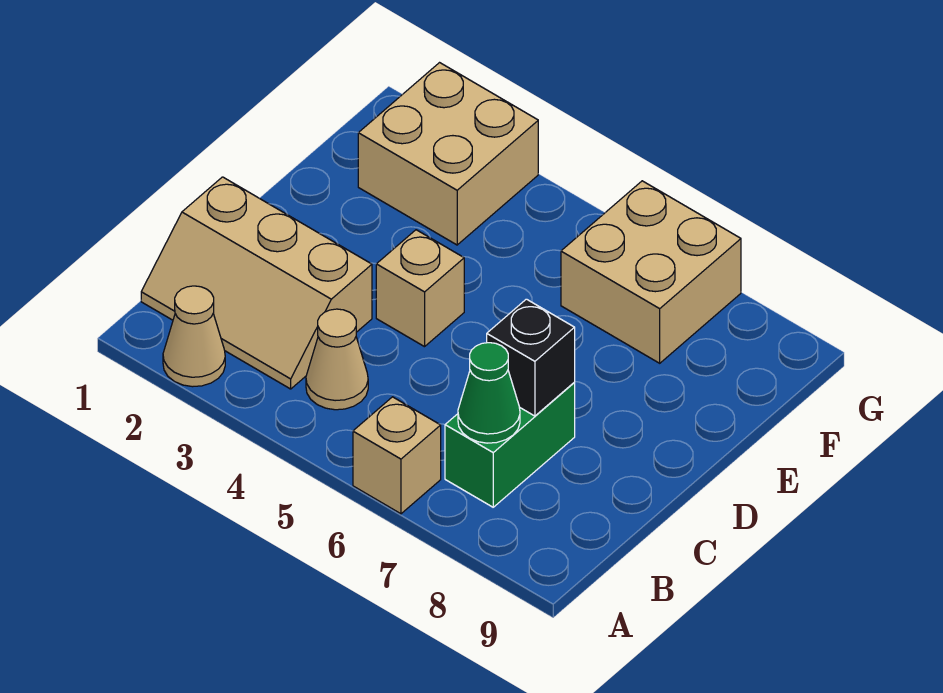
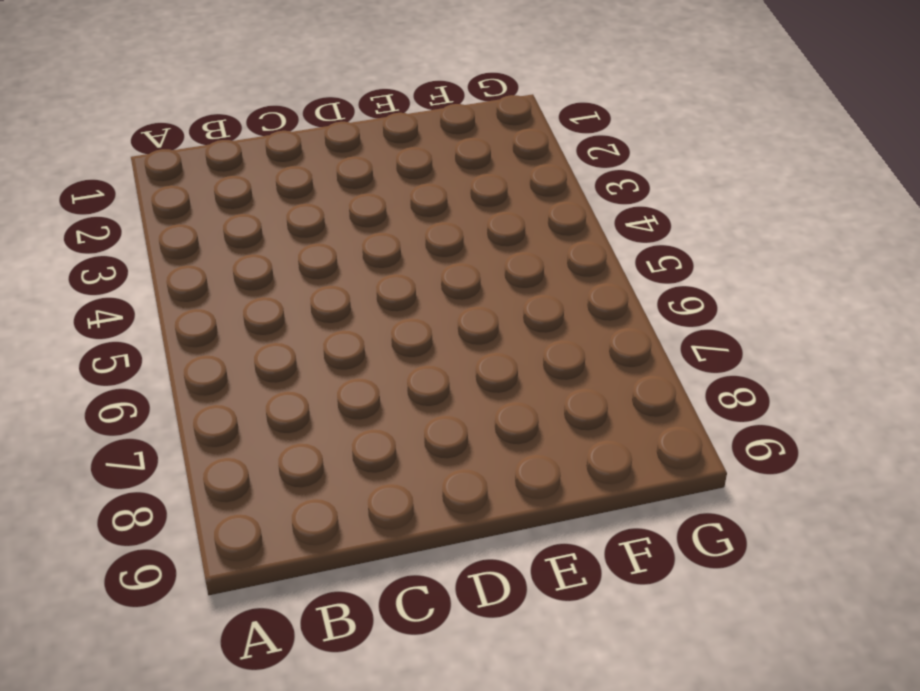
none -> tan 1x1 cone [163,286,225,387]
none -> tan 1x1 brick [353,397,441,514]

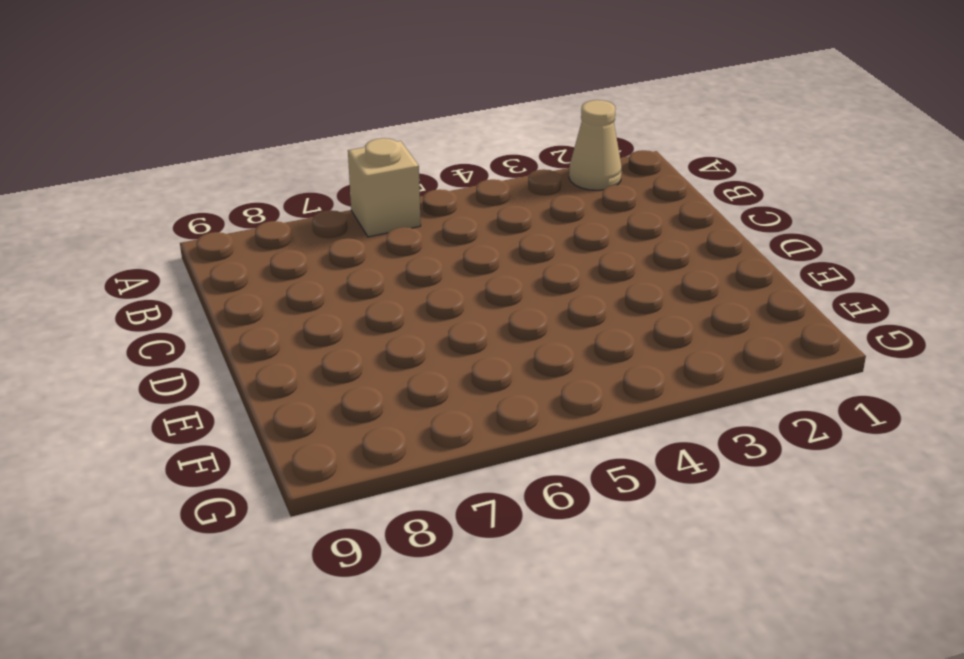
none -> tan 2x3 slope [141,177,372,389]
none -> tan 1x1 cone [306,309,368,410]

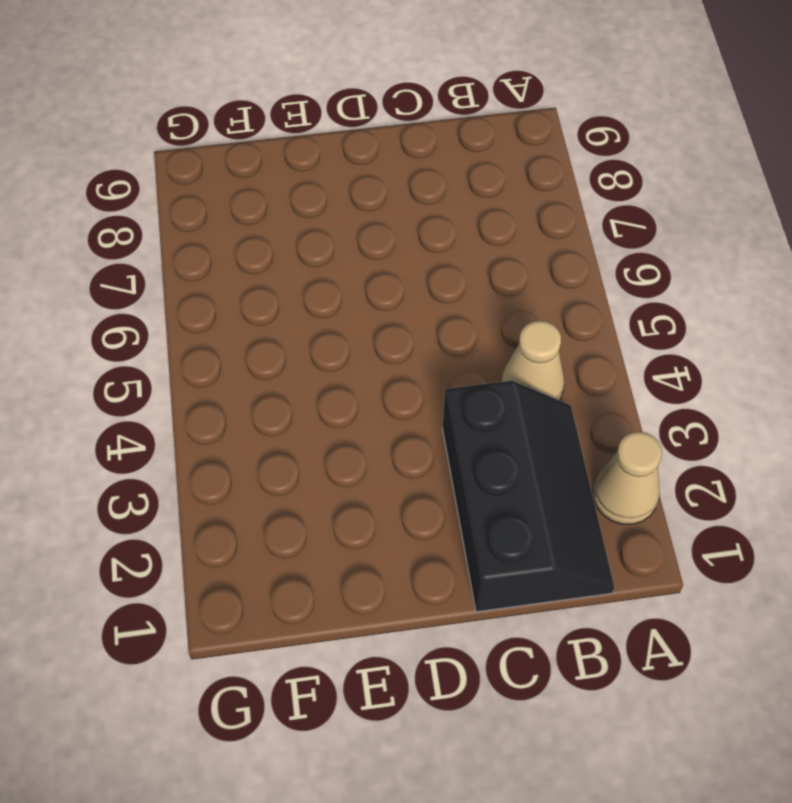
black 2x3 slope [442,381,614,612] -> tan 2x3 slope [141,177,372,389]
none -> tan 1x1 brick [353,397,441,514]
none -> green 1x2 brick [445,383,575,507]

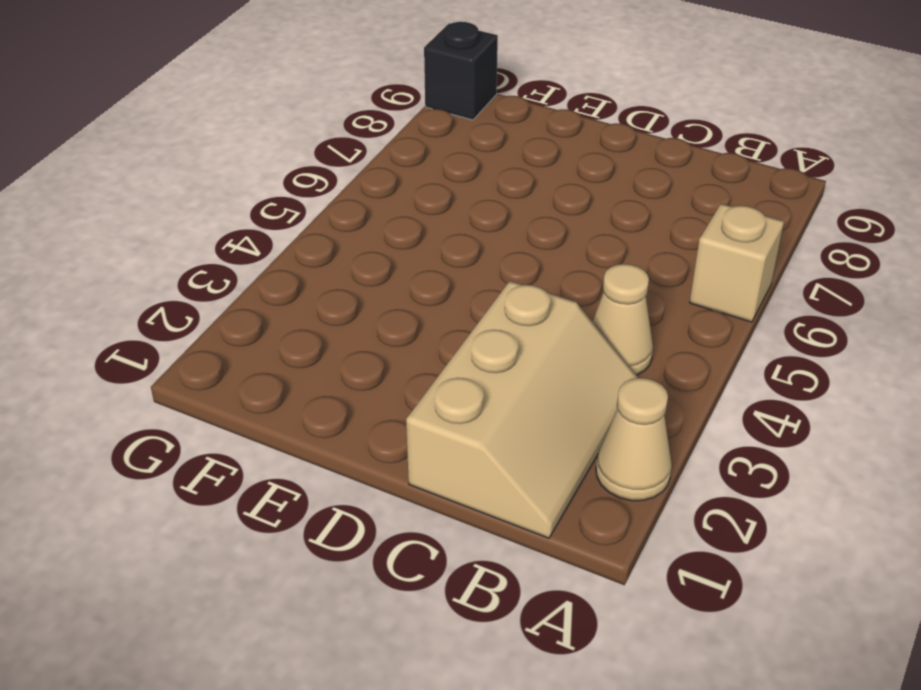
black 1x1 brick [424,22,498,120] -> black 1x1 brick moved to [487,299,575,416]
none -> green 1x2 brick [445,383,575,507]
none -> tan 1x1 brick [376,230,464,347]

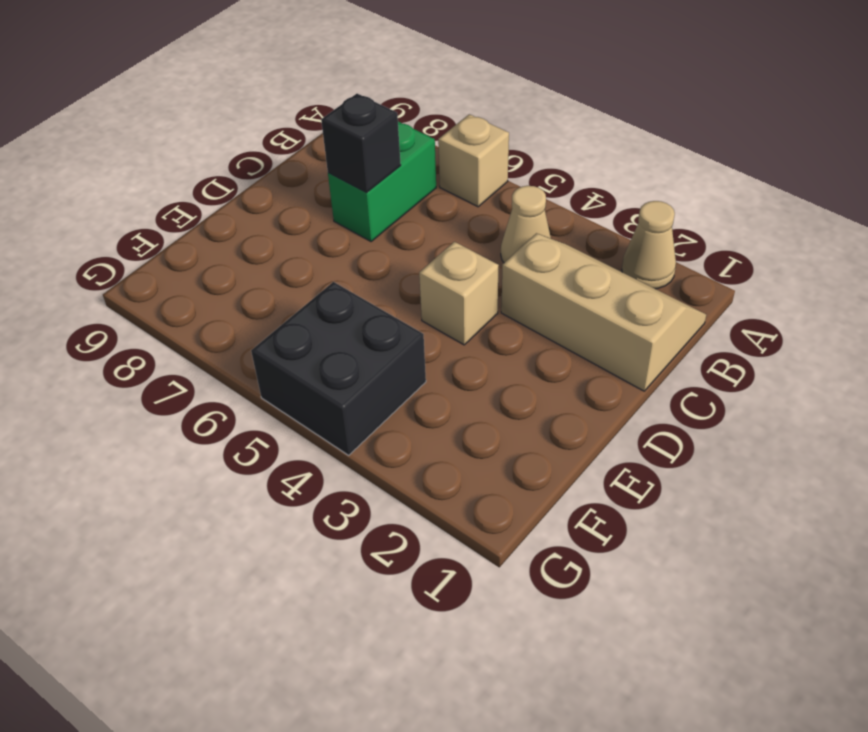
black 2x2 brick [251,282,426,455] -> none
none -> tan 2x2 brick [358,63,538,245]
none -> tan 2x2 brick [561,181,741,363]

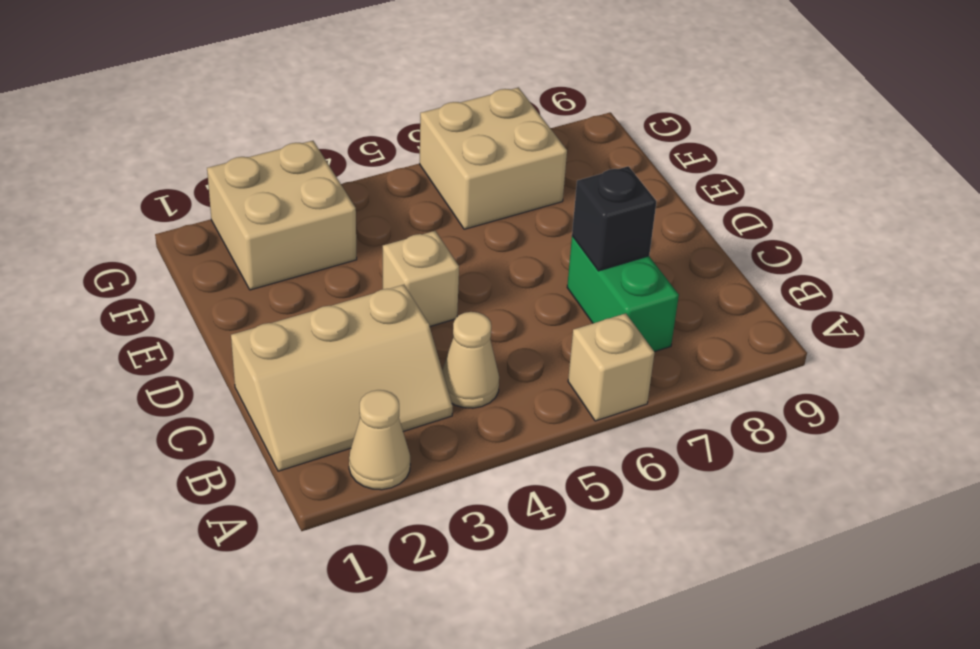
none -> green 1x1 cone [458,343,520,443]

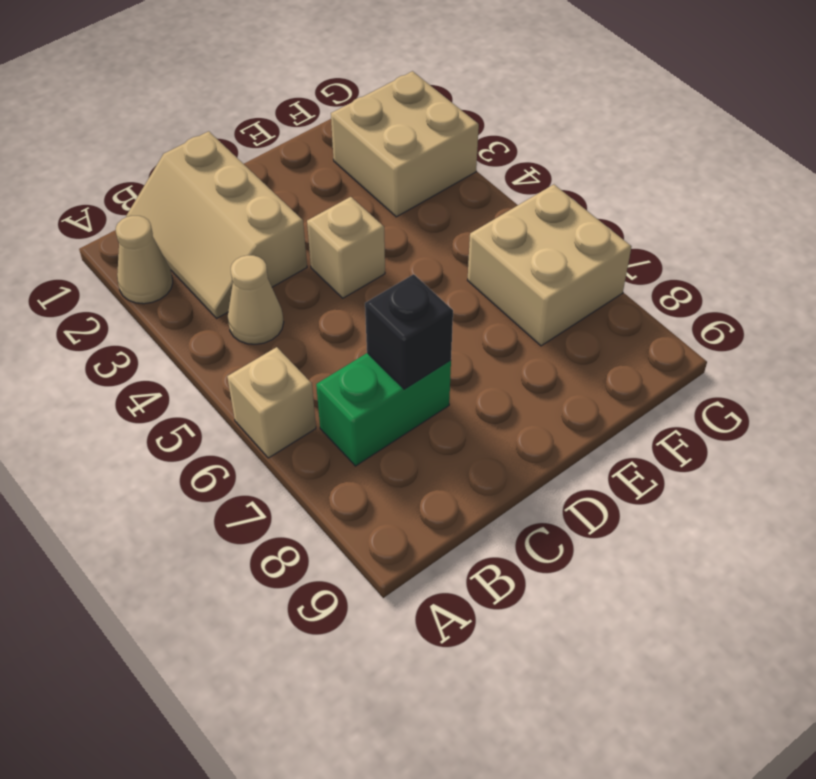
none -> green 1x1 cone [458,343,520,443]

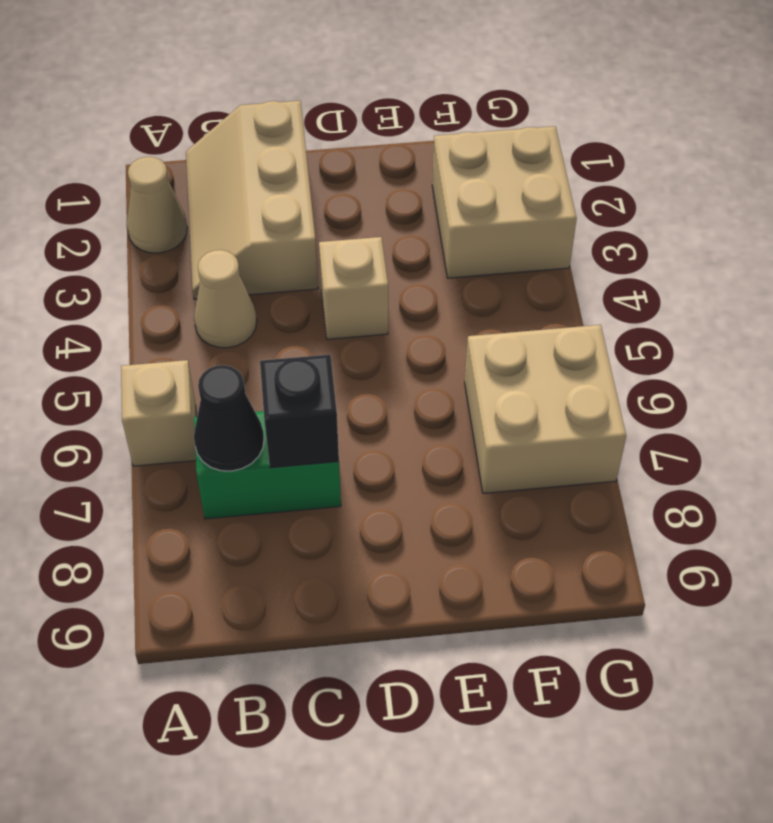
black 1x1 cone [194,365,264,471] -> green 1x1 cone [458,343,520,443]

